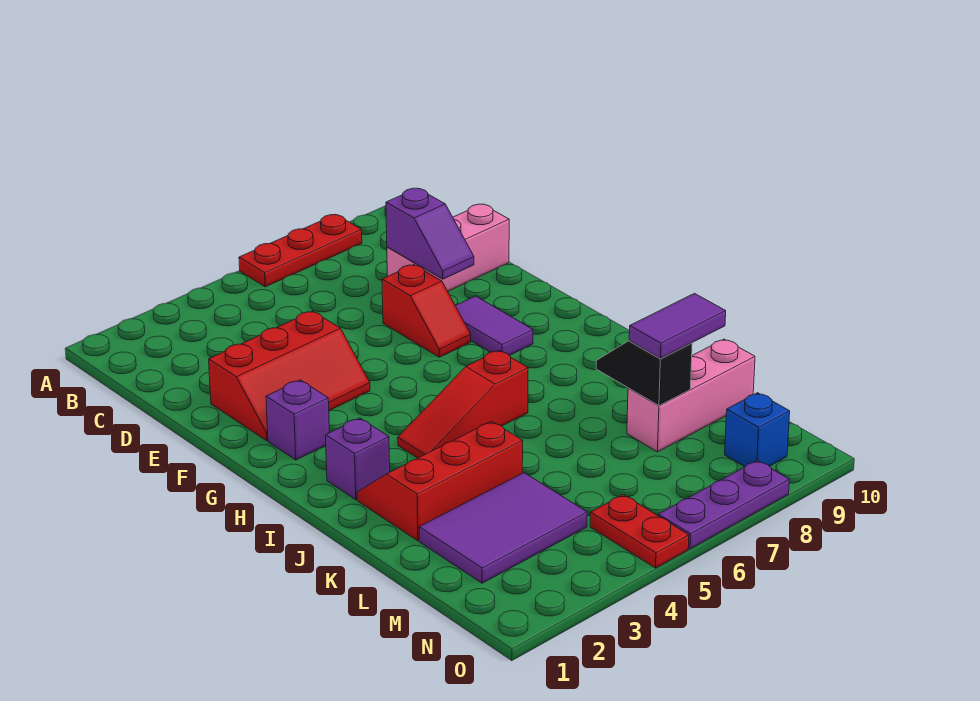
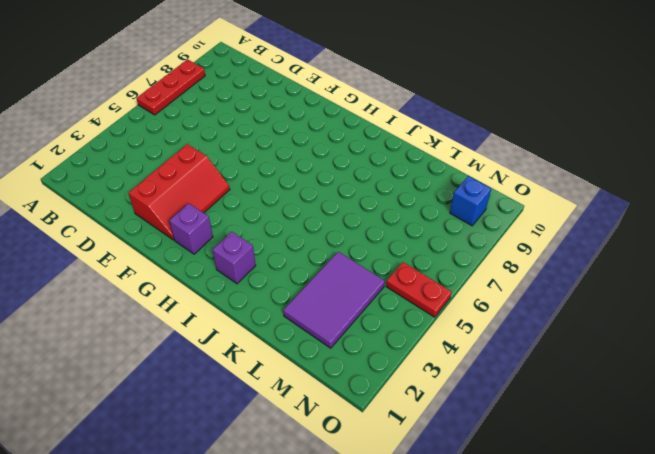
none -> pink 1x3 brick [387,204,509,291]
none -> red 1x2 slope [382,265,471,357]
none -> purple 1x2 tile [455,296,533,356]

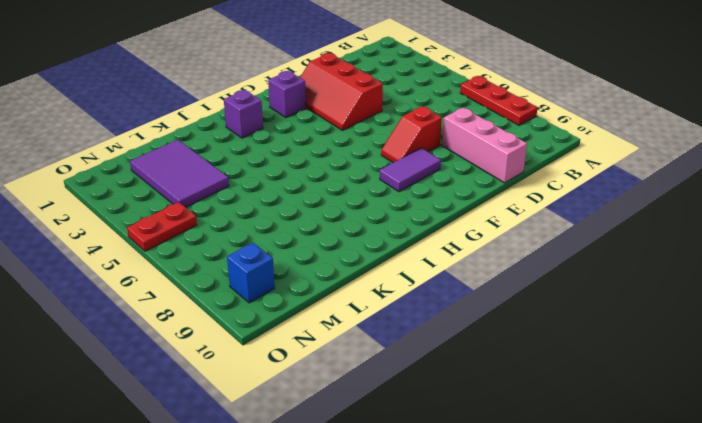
none -> red 1x3 slope [398,350,528,458]
none -> red 2x3 slope [357,421,523,541]
none -> pink 1x3 brick [627,339,755,452]

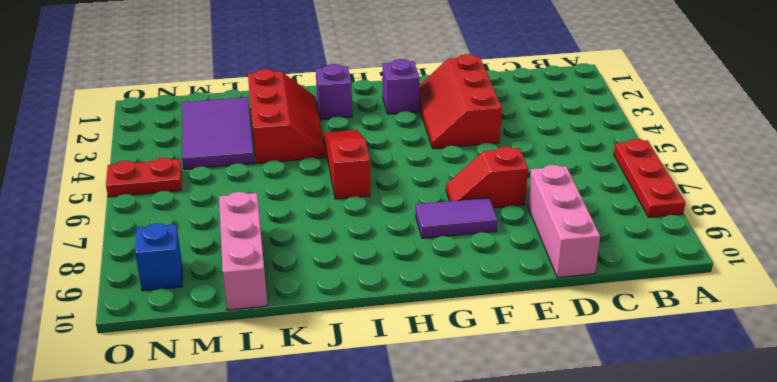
none -> purple 1x3 plate [658,461,789,549]
none -> purple 1x2 slope [386,188,474,279]
none -> black 1x2 slope [596,341,692,406]

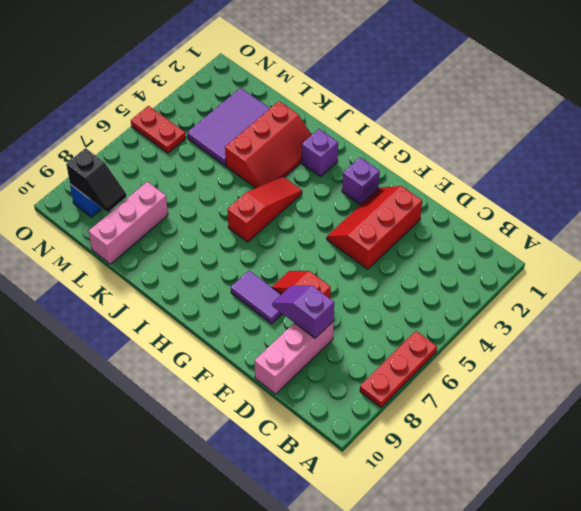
black 1x2 slope [66,148,127,213] -> black 1x2 slope moved to [596,341,692,406]
none -> purple 1x3 plate [658,461,789,549]
none -> purple 1x2 tile [629,294,726,359]

